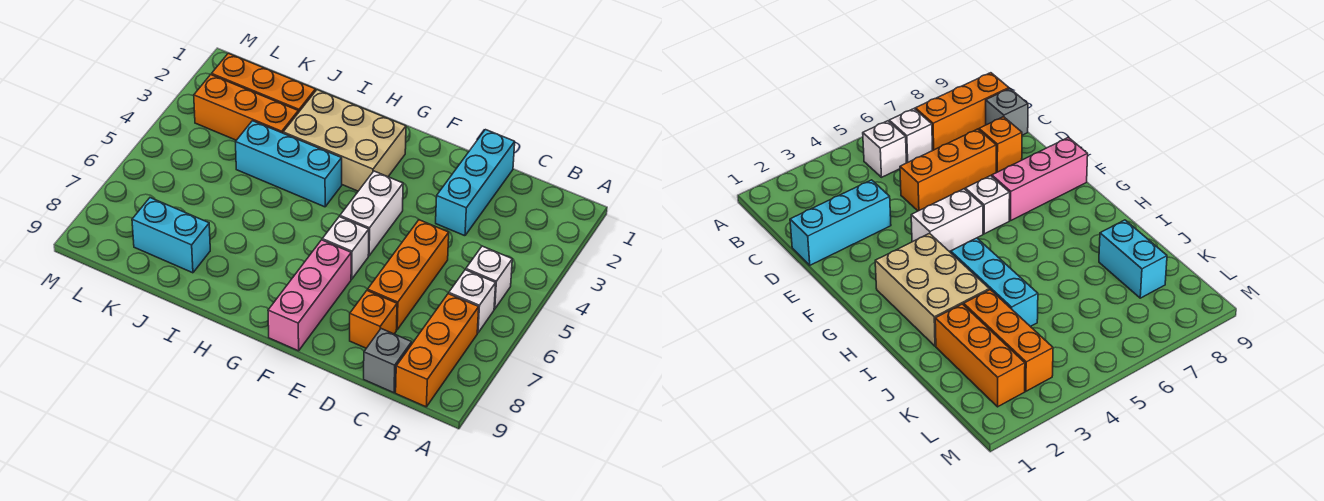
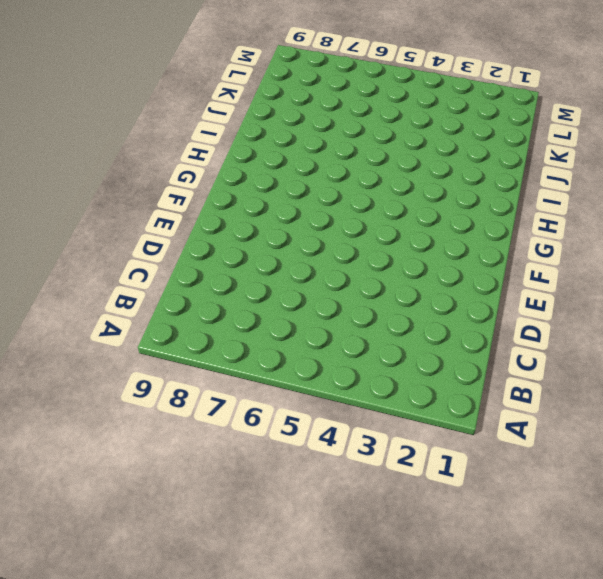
none -> white 1x1 brick [466,246,512,309]
none -> white 1x1 brick [449,270,496,333]
none -> orange 1x3 brick [396,294,479,407]

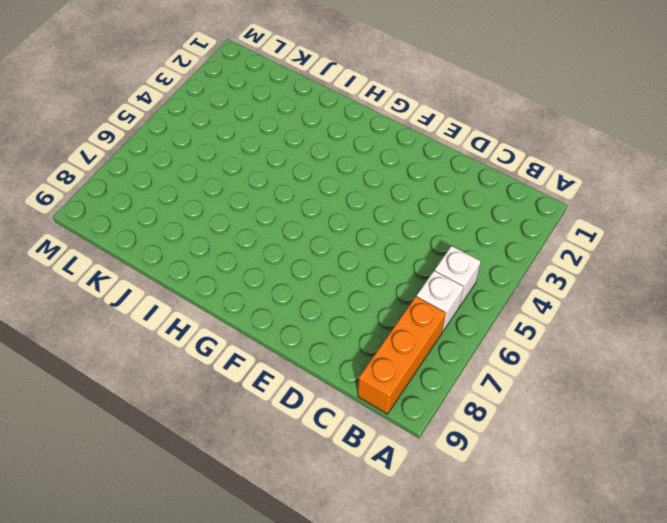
none -> grey 1x1 brick [364,329,412,393]
none -> cyan 1x3 brick [436,130,515,236]
none -> orange 1x3 brick [368,220,449,330]

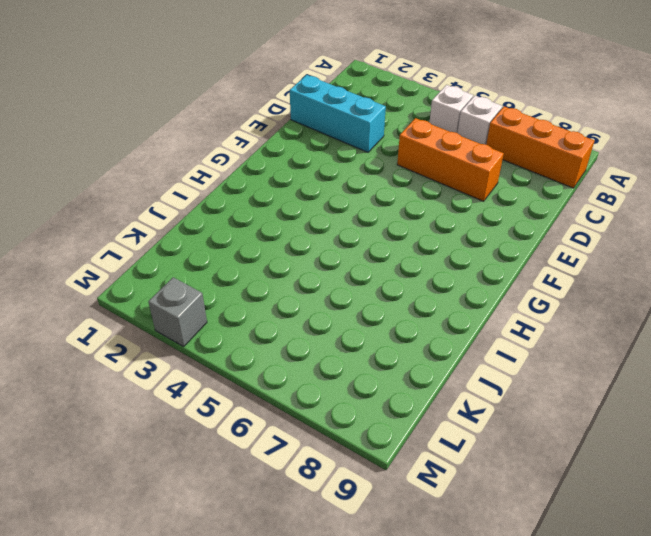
grey 1x1 brick [148,277,207,346] -> grey 1x1 brick moved to [364,329,412,393]
none -> orange 1x1 brick [350,291,397,348]
none -> white 1x2 brick [340,171,403,256]
none -> white 1x1 brick [322,217,369,279]

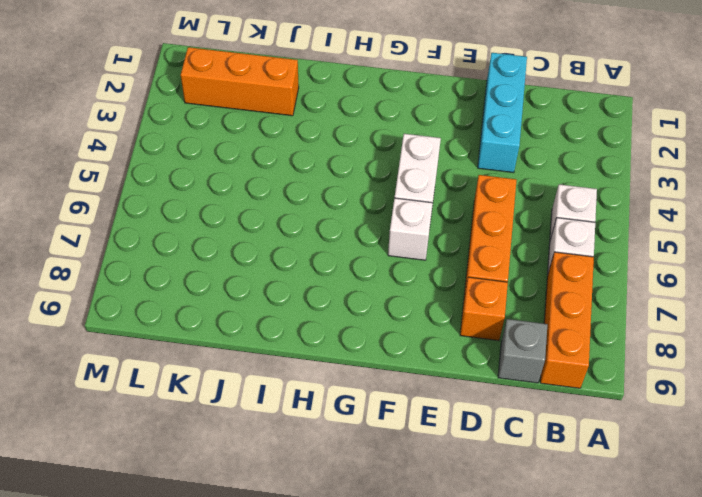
none -> pink 1x3 brick [268,240,351,351]
none -> tan 2x3 brick [283,90,406,191]
none -> cyan 1x3 brick [236,121,342,207]

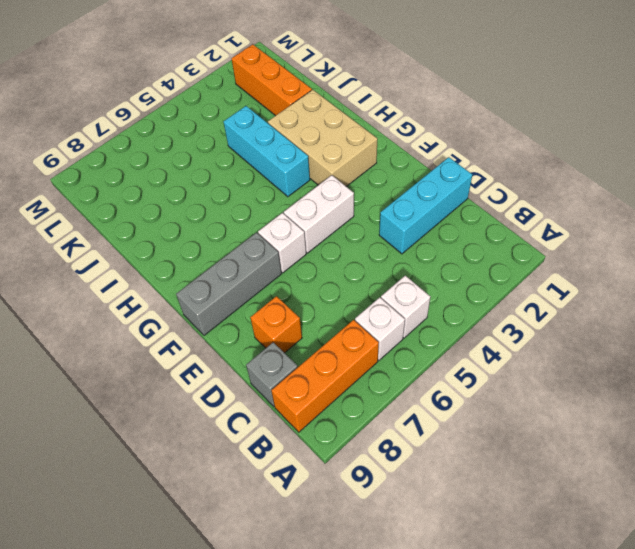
grey 1x3 brick [176,233,281,335] -> pink 1x3 brick [268,240,351,351]
none -> orange 1x3 brick [368,220,449,330]
none -> orange 1x3 brick [194,75,298,140]
none -> cyan 1x2 brick [132,198,210,273]

